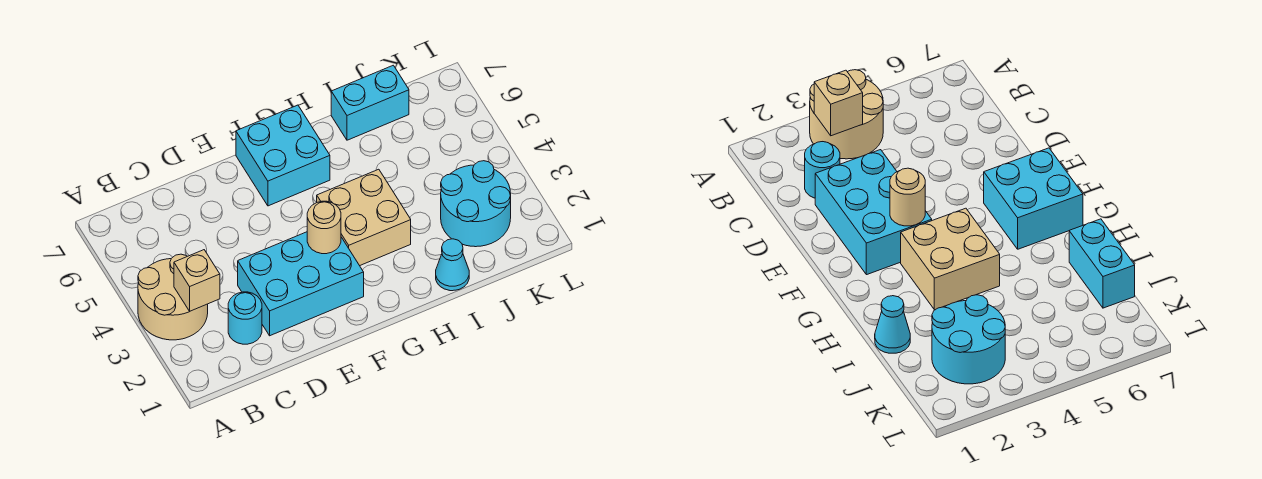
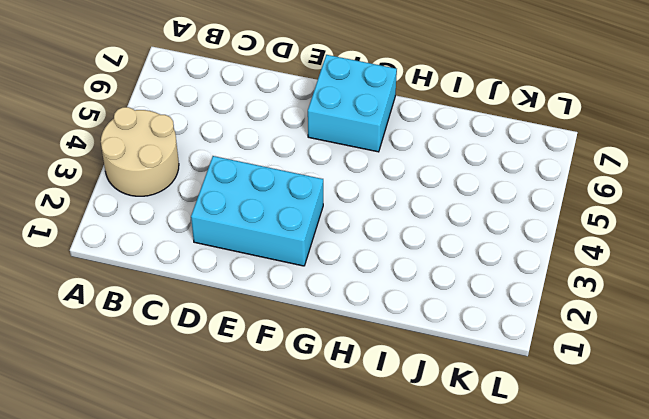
none -> cyan 1x1 round brick [228,292,262,344]
none -> tan 2x2 brick [317,169,411,266]

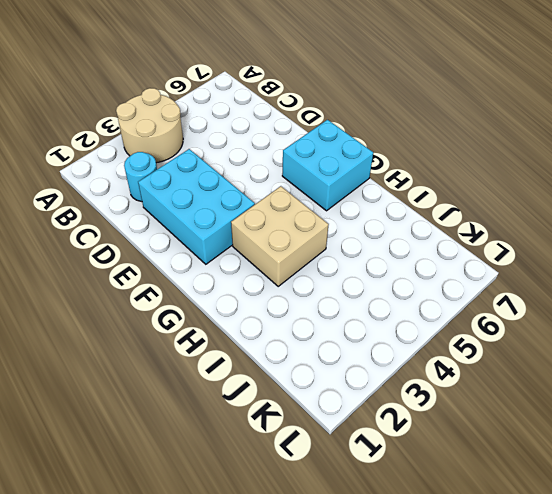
none -> cyan 1x1 cone [436,239,469,291]
none -> cyan 1x2 brick [331,65,409,140]

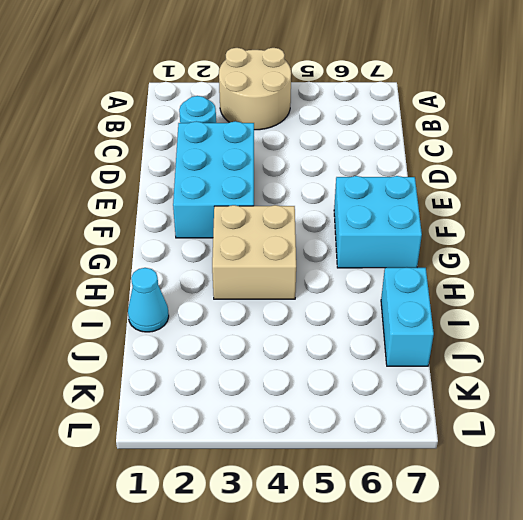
none -> cyan 2x2 round brick [441,161,511,247]
none -> tan 1x1 brick [174,250,220,311]

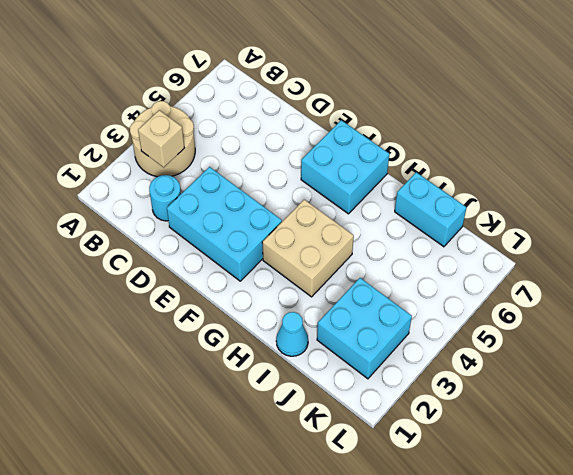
cyan 2x2 brick [317,278,412,379] -> cyan 2x2 round brick [441,161,511,247]
none -> tan 1x1 round brick [307,201,341,254]

